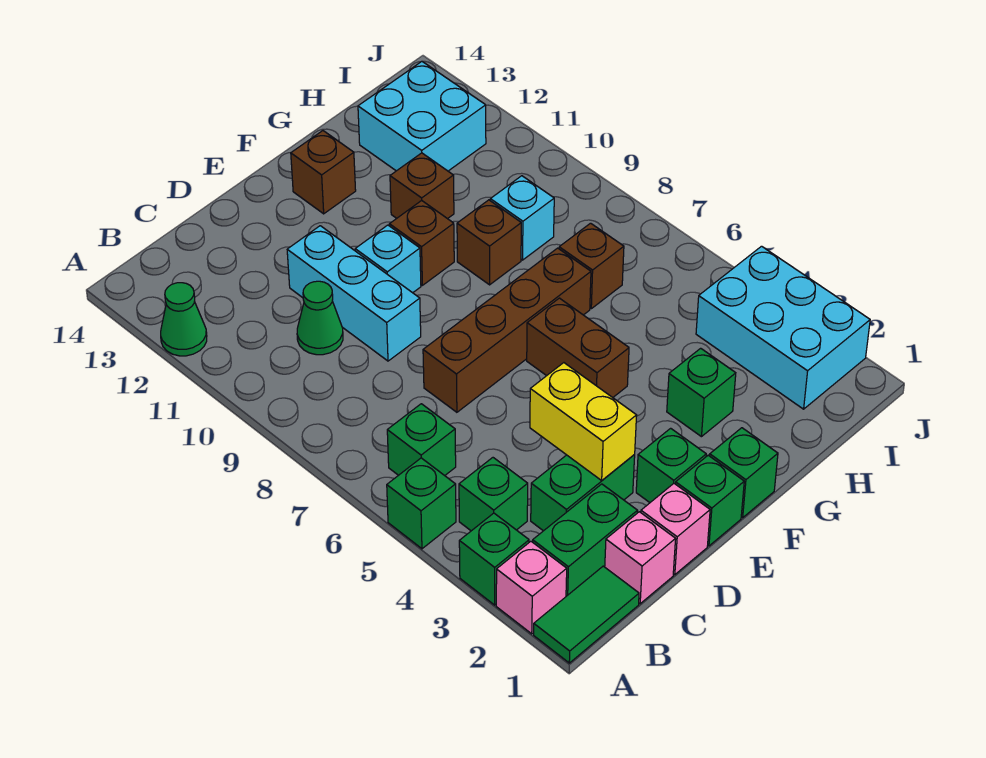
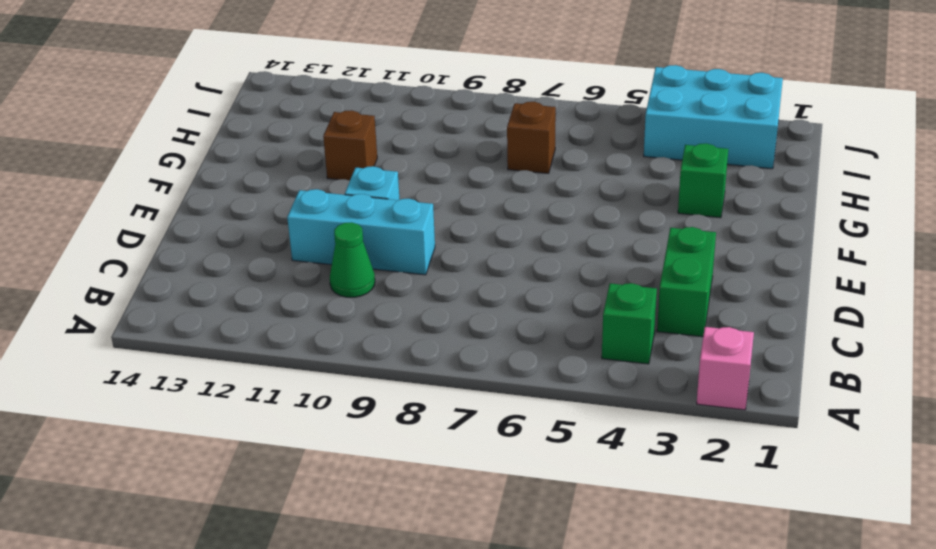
none -> green 1x2 tile [534,566,639,663]
none -> green 1x1 brick [459,513,529,605]
none -> green 1x1 brick [387,458,456,549]

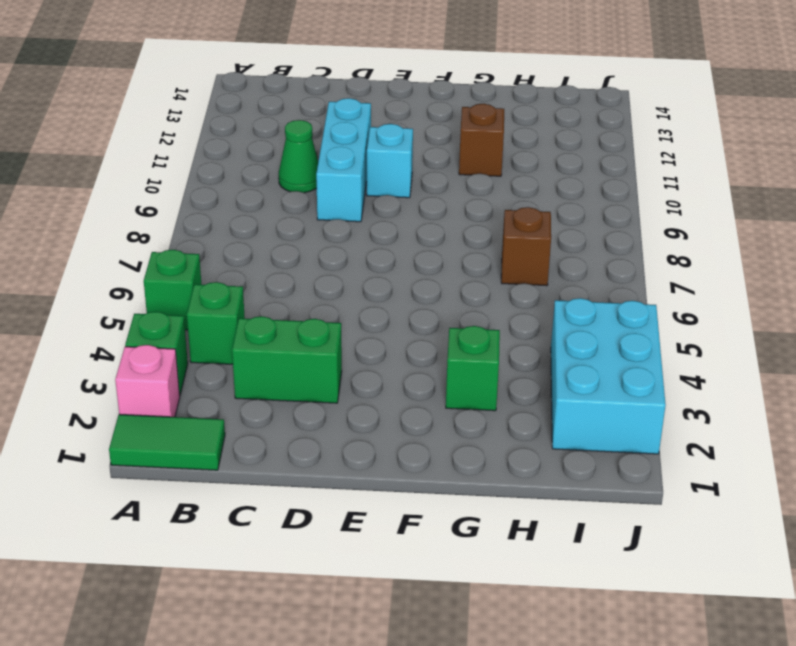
none -> green 1x1 cone [161,283,207,356]
none -> green 1x2 brick [533,484,637,596]
none -> green 1x1 brick [387,404,456,476]

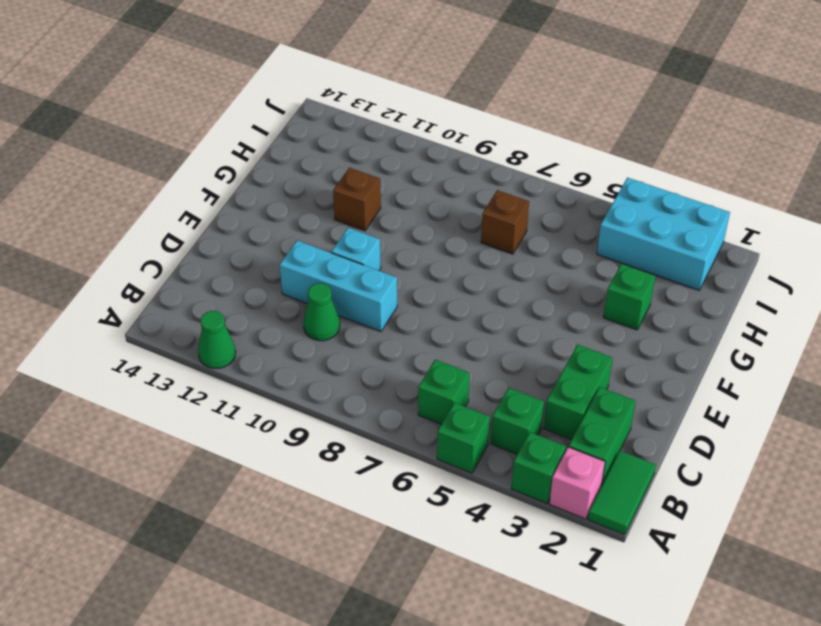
none -> pink 1x1 brick [605,512,676,604]
none -> pink 1x1 brick [641,484,710,575]
none -> brown 1x4 brick [423,248,591,412]

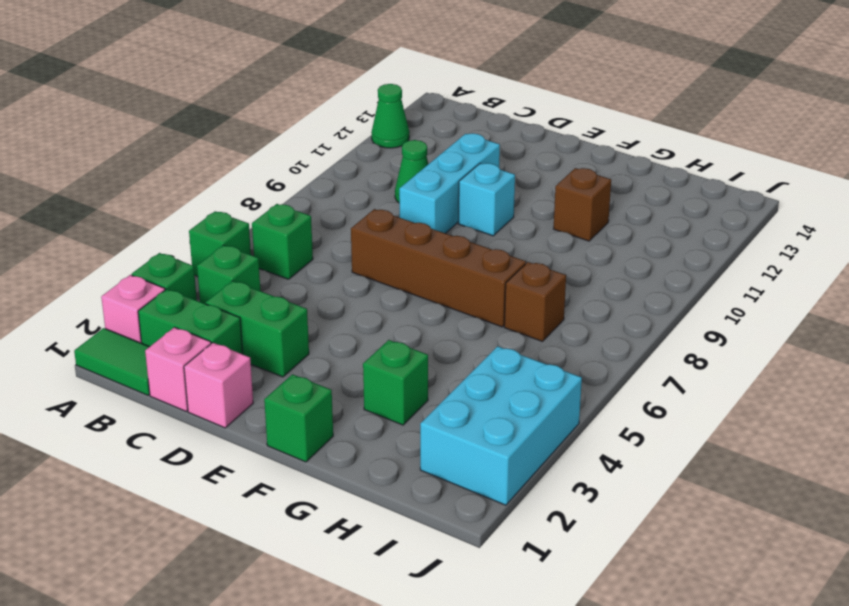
none -> green 1x1 brick [676,455,744,546]
none -> green 1x1 brick [636,428,706,503]
none -> brown 1x2 brick [527,298,629,398]

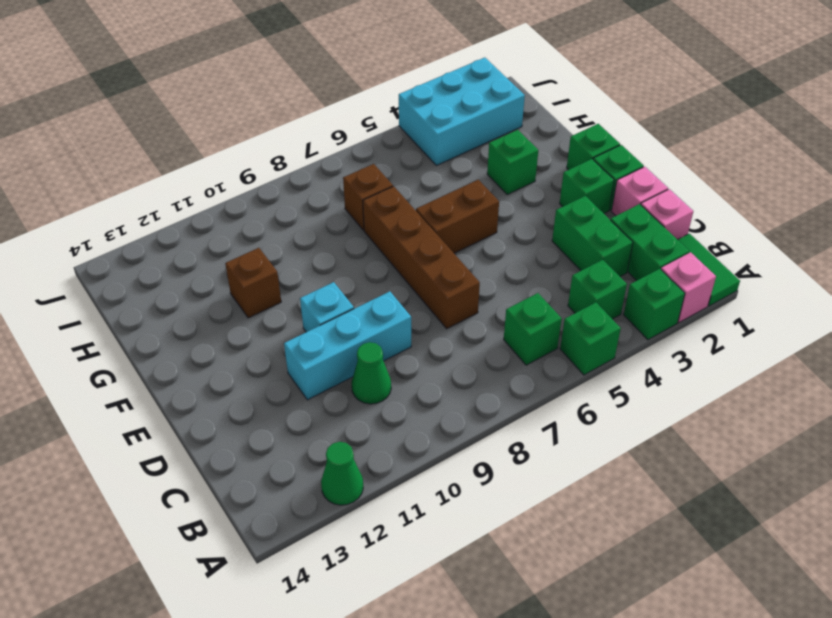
none -> brown 1x1 brick [389,201,454,285]
none -> brown 1x1 brick [291,131,356,214]
none -> brown 1x1 brick [457,200,521,285]

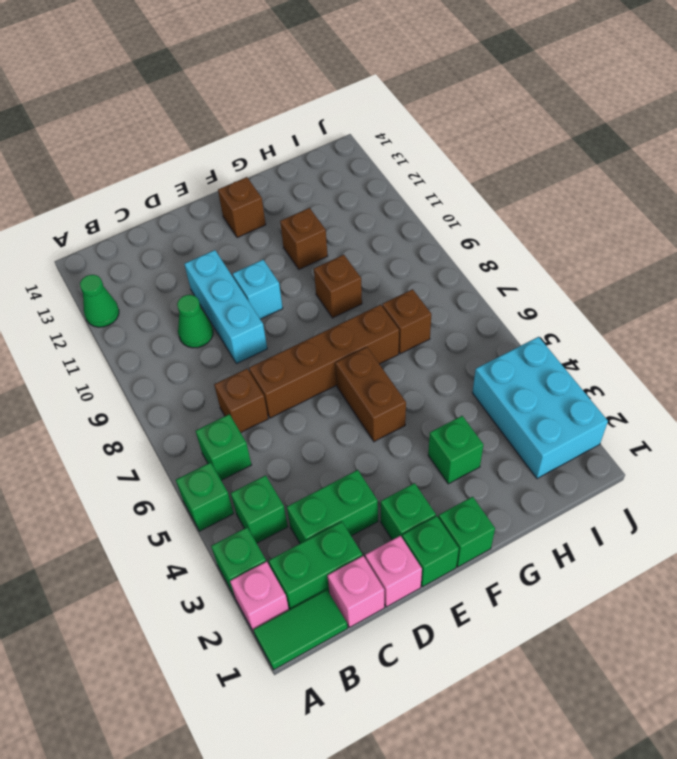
brown 1x1 brick [214,369,268,433] -> brown 1x1 brick moved to [389,201,454,285]
none -> cyan 1x1 brick [490,176,554,260]
none -> cyan 2x2 brick [358,61,486,171]
none -> yellow 1x2 brick [530,363,637,480]

